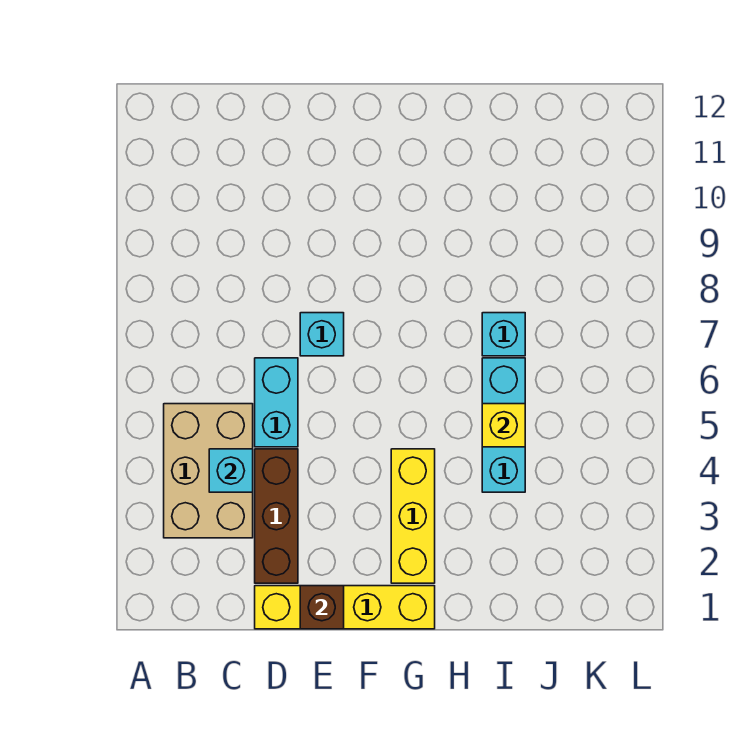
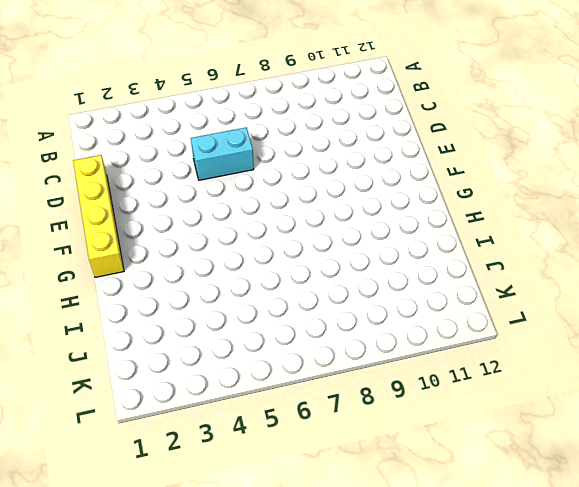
none -> tan 2x3 brick [164,404,253,538]
none -> brown 1x3 brick [255,449,298,583]

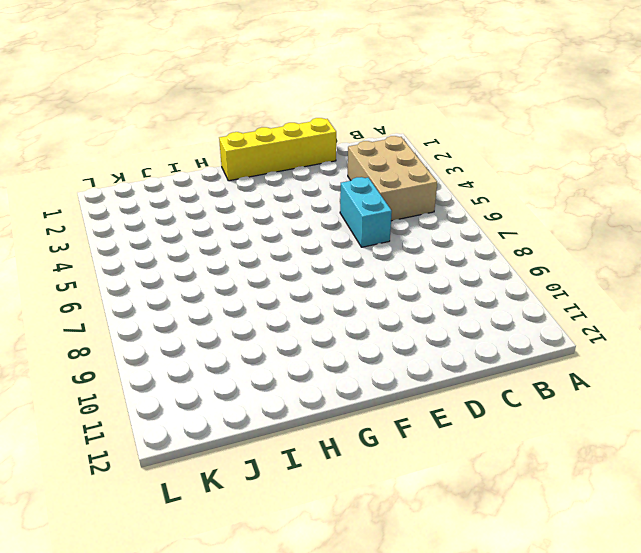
none -> brown 1x3 brick [255,449,298,583]
none -> cyan 1x1 brick [300,313,344,356]

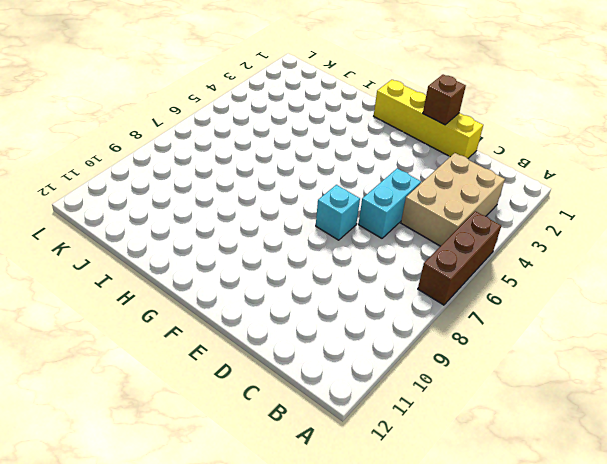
brown 1x3 brick [418,211,501,305] -> brown 1x3 brick moved to [255,449,298,583]
none -> yellow 1x3 brick [391,449,435,583]
none -> cyan 1x3 brick [482,358,525,492]

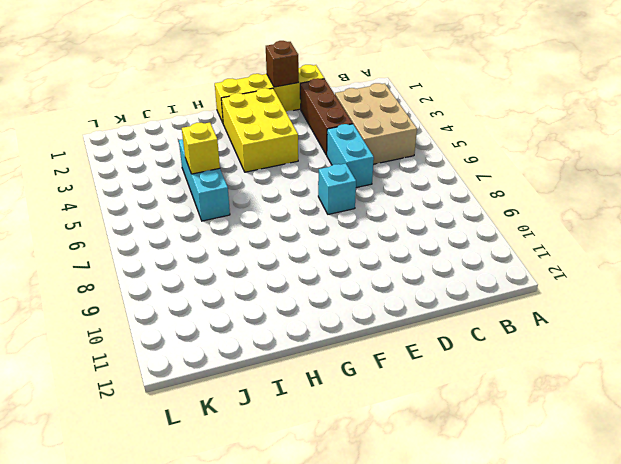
yellow 2x3 brick [221,88,298,172] -> yellow 1x3 brick [391,449,435,583]
none -> cyan 1x1 brick [482,313,525,356]
none -> cyan 1x1 brick [209,449,253,492]

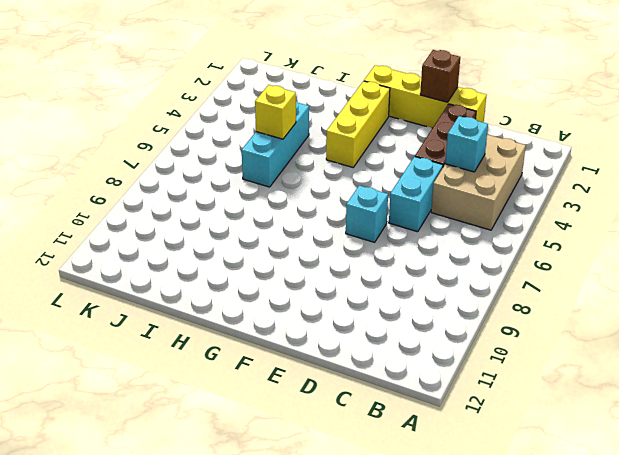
none -> cyan 1x1 brick [482,313,525,356]

